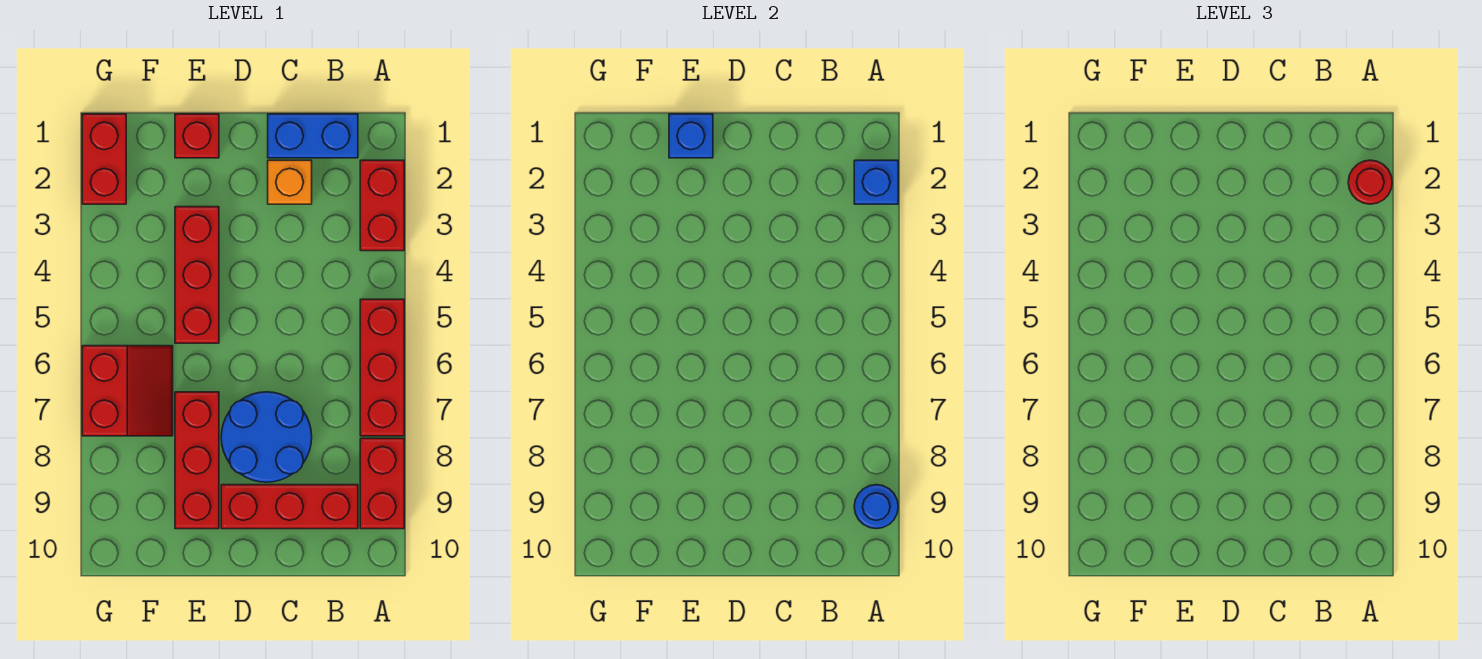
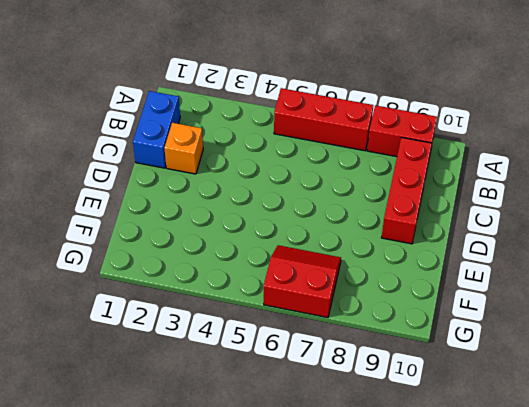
none -> red 1x2 brick [360,160,404,251]
none -> blue 2x2 round brick [221,392,312,482]
none -> red 1x1 brick [175,114,219,158]

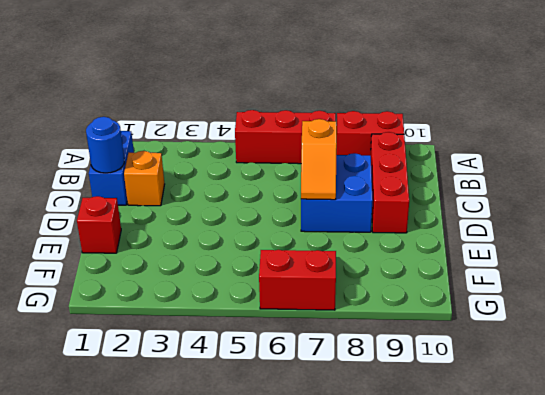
blue 1x1 round brick [86,117,124,173] -> blue 1x1 round brick moved to [854,485,898,529]
blue 2x2 brick [301,153,373,232] -> blue 2x2 round brick [221,392,312,482]
orange 1x2 slope [301,119,337,200] -> none
none -> red 1x2 brick [360,160,404,251]
none -> red 1x3 brick [175,207,219,343]
none -> red 1x3 brick [175,392,219,529]

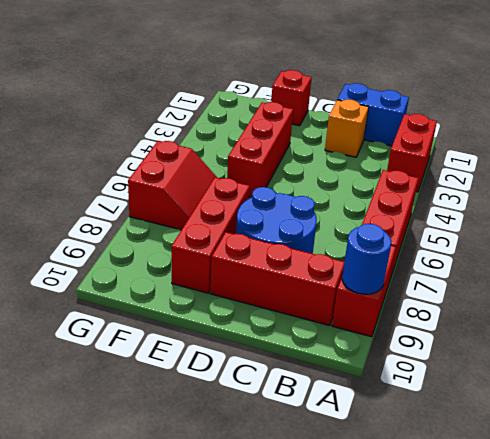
none -> red 1x2 brick [82,114,126,204]
none -> blue 1x1 brick [854,160,898,204]
none -> blue 1x1 brick [669,114,713,158]

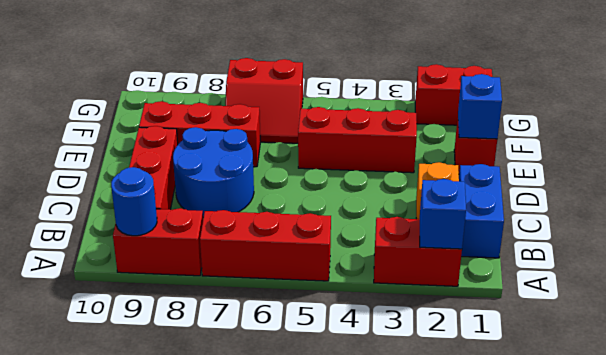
none -> red 1x1 round brick [1348,160,1392,204]

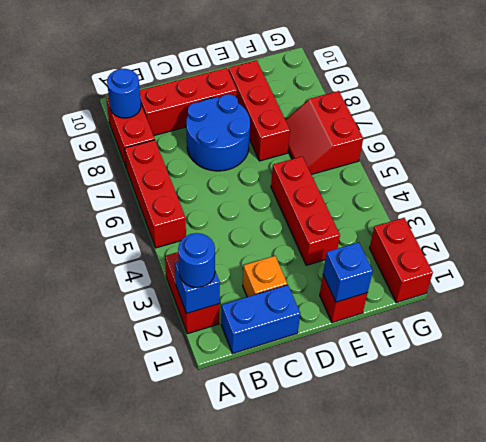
blue 1x1 round brick [178,233,215,288] -> red 1x1 round brick [1348,160,1392,204]

